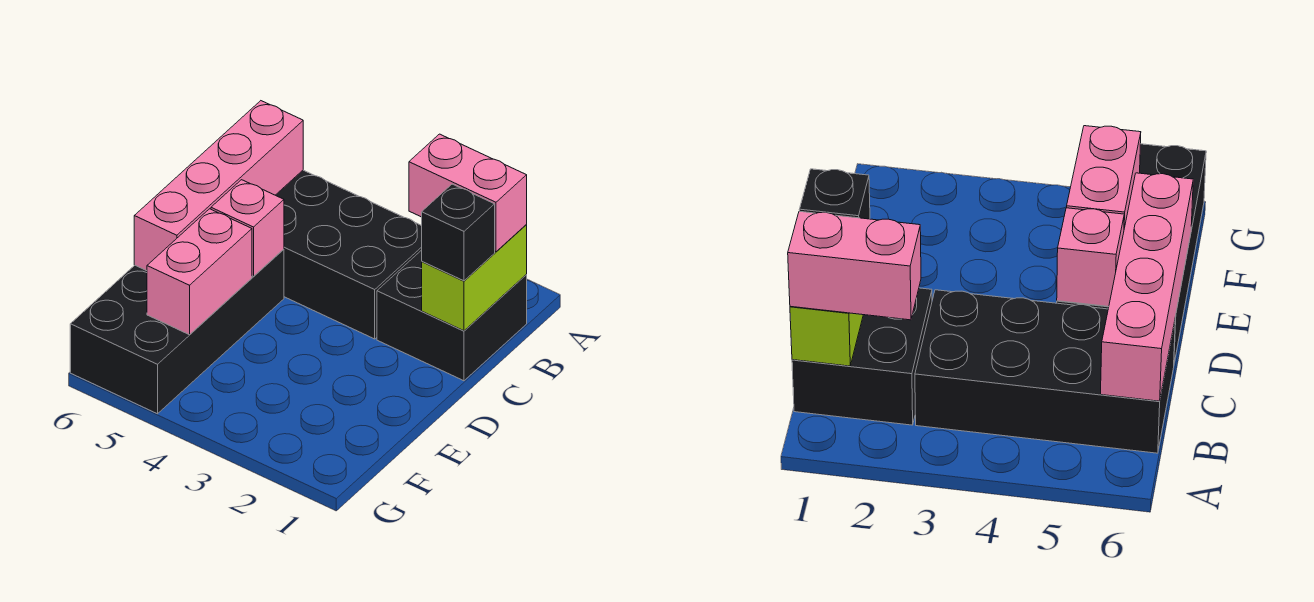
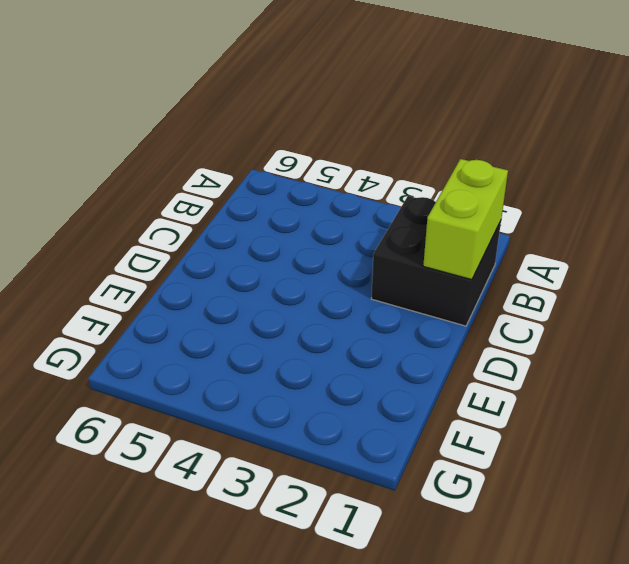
none -> black 2x4 brick [276,170,422,339]
none -> black 2x4 brick [70,249,284,414]

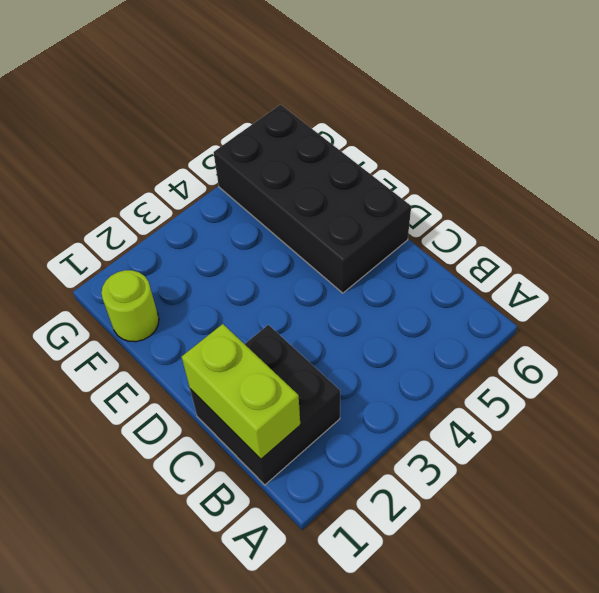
lime 1x1 round brick [101,270,159,342] -> none
none -> black 2x4 brick [276,170,422,339]
none -> pink 1x4 brick [134,101,303,271]

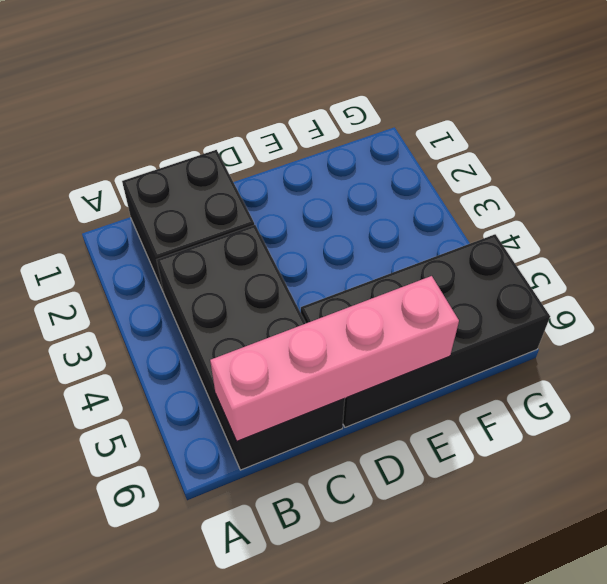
none -> lime 1x2 brick [422,225,527,331]
none -> pink 1x1 brick [211,180,284,276]

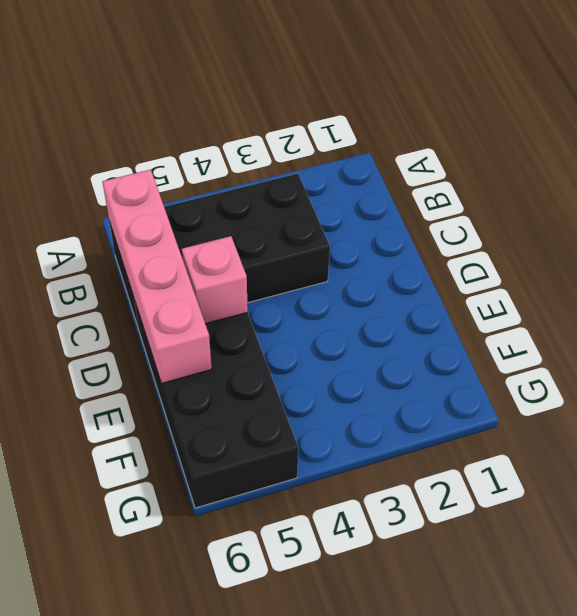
none -> black 2x2 brick [377,250,527,381]
none -> lime 1x2 brick [422,225,527,331]

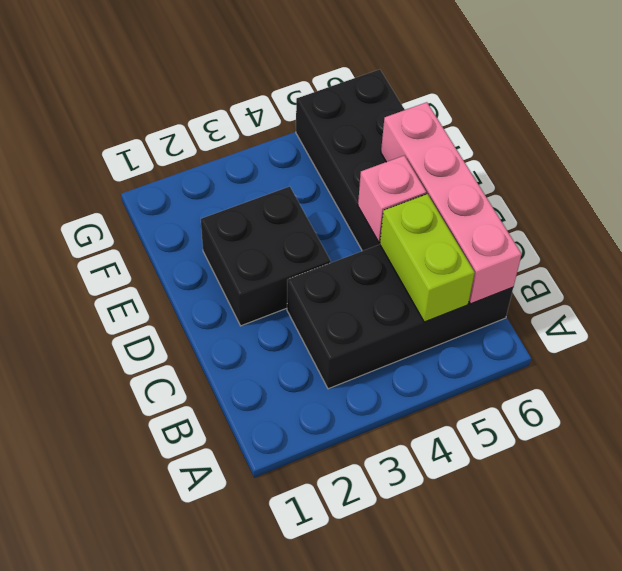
lime 1x2 brick [380,194,475,322] -> lime 1x2 brick moved to [422,225,527,331]
black 2x2 brick [201,186,331,326] -> black 2x2 brick moved to [377,250,527,381]
none -> pink 1x2 brick [147,209,252,335]
none -> pink 1x2 brick [409,134,527,252]

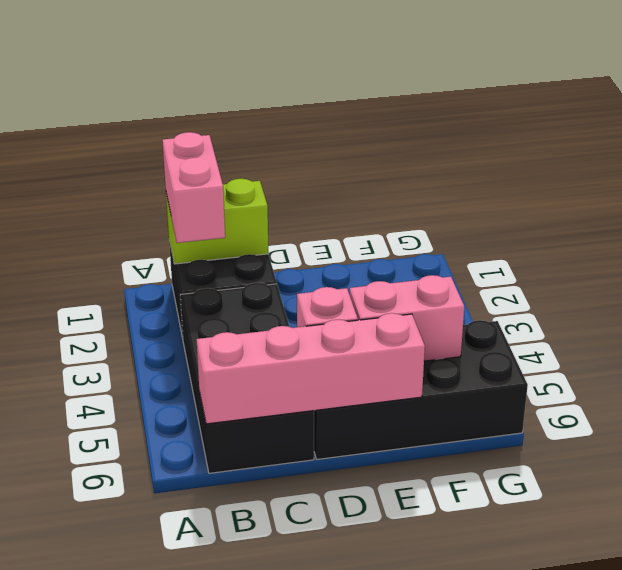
none -> black 1x1 brick [422,184,495,281]

